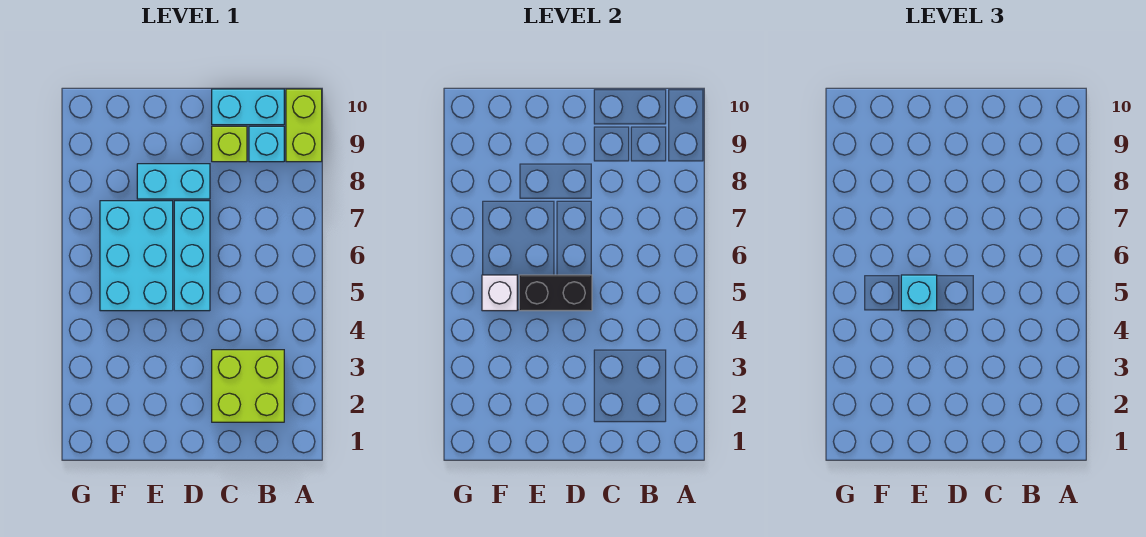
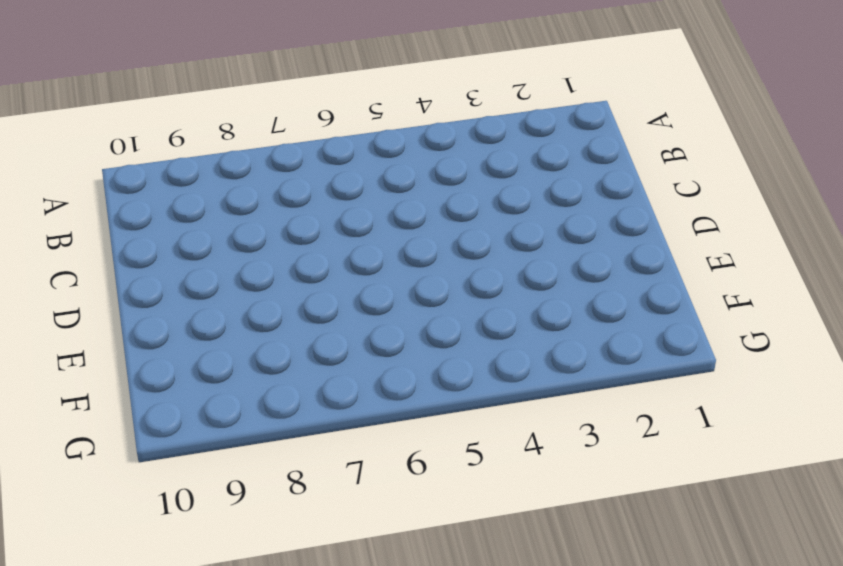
none -> lime 1x2 brick [286,89,322,162]
none -> lime 2x2 brick [212,350,284,422]

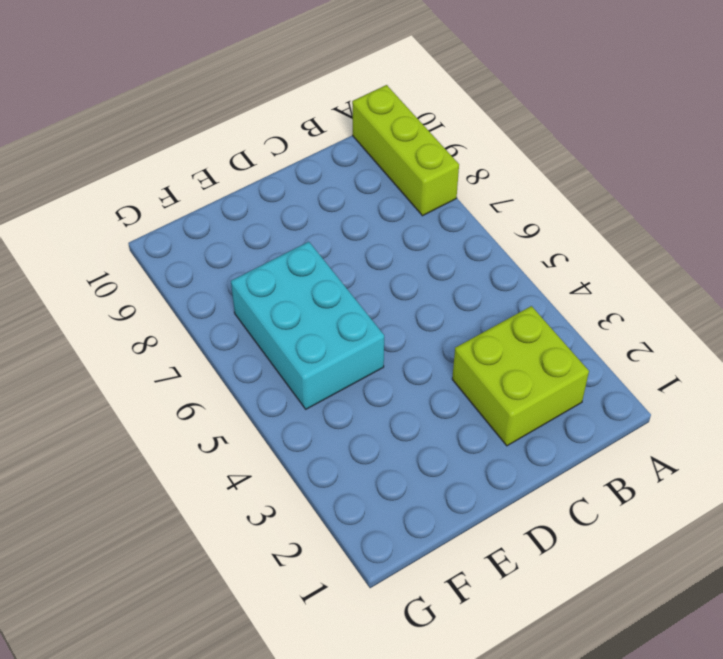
lime 1x3 brick [352,85,459,216] -> lime 1x2 brick [286,89,322,162]
none -> cyan 1x1 brick [249,126,284,162]
none -> cyan 1x2 brick [212,89,284,125]

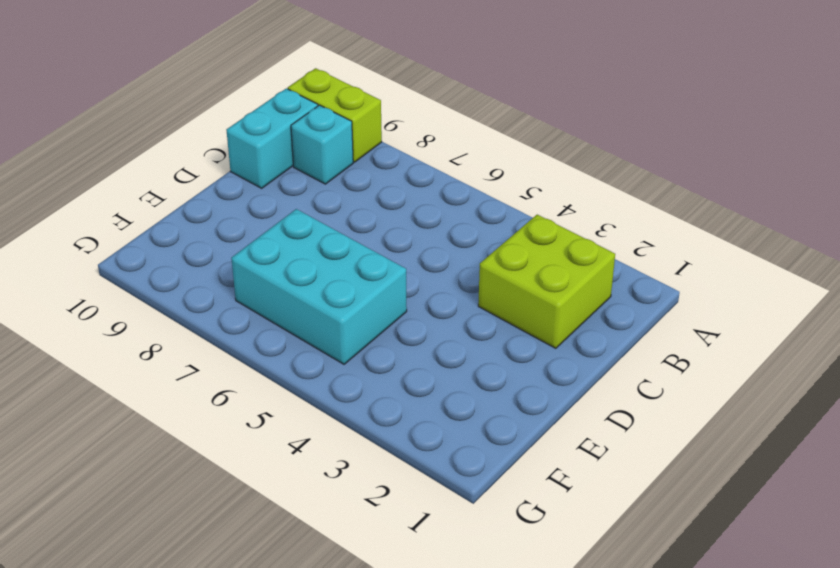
none -> lime 1x1 brick [212,126,247,162]
none -> cyan 1x3 brick [174,201,210,311]

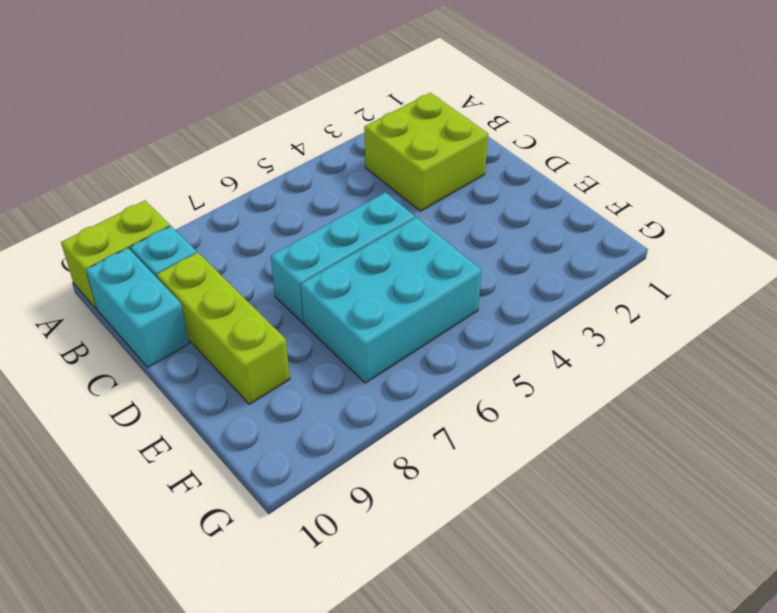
lime 1x3 brick [157,253,290,404] -> lime 1x1 brick [212,126,247,162]
none -> cyan 1x2 brick [137,164,210,199]
none -> black 1x2 brick [519,275,592,311]

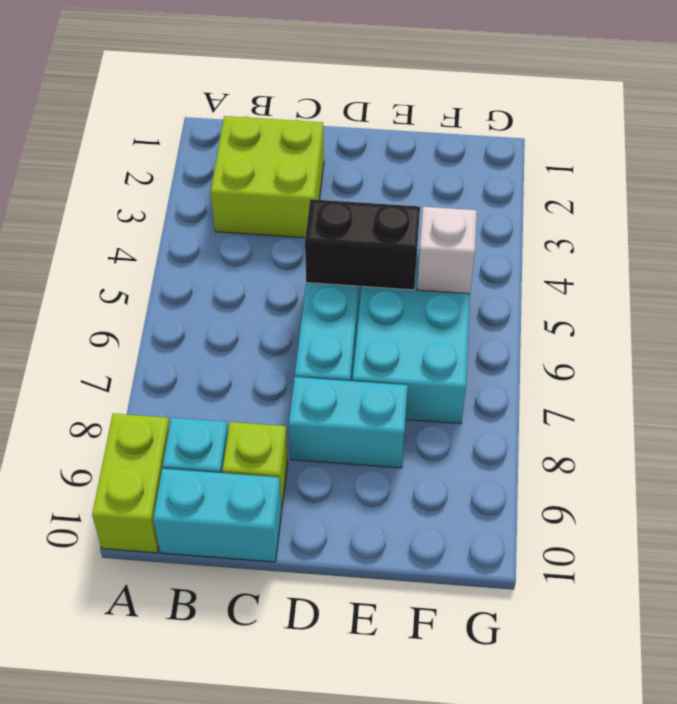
none -> cyan 1x1 brick [901,275,937,311]

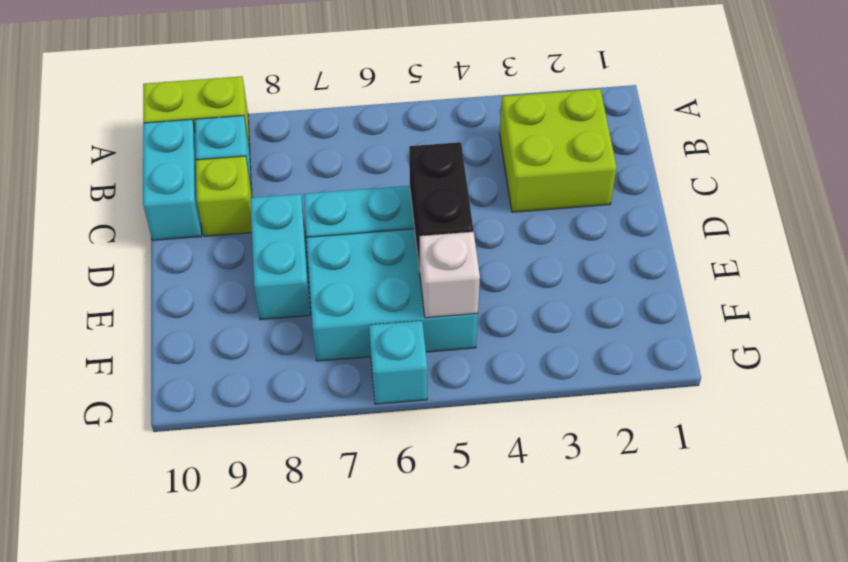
cyan 1x1 brick [369,321,428,404] -> cyan 1x1 brick moved to [901,275,937,311]

